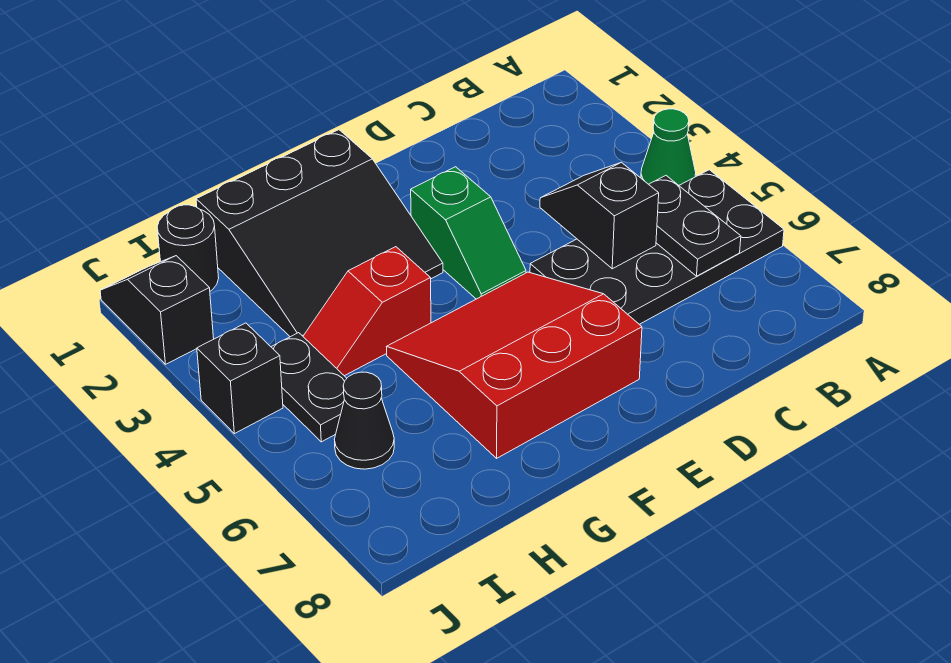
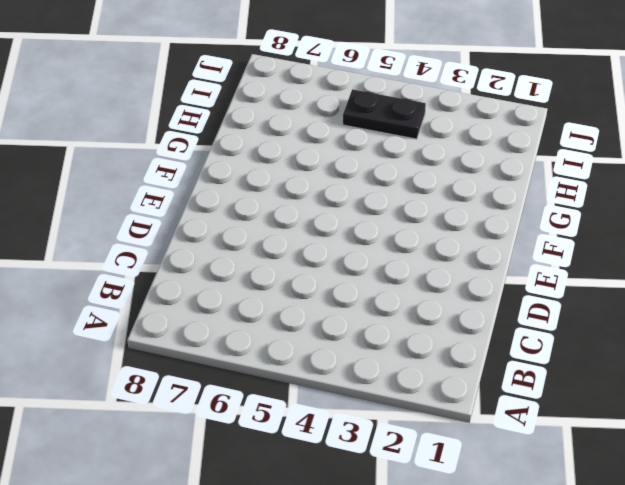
none -> green 1x1 cone [641,109,696,185]
none -> black 2x4 plate [530,170,784,324]
none -> green 1x2 slope [411,167,526,299]

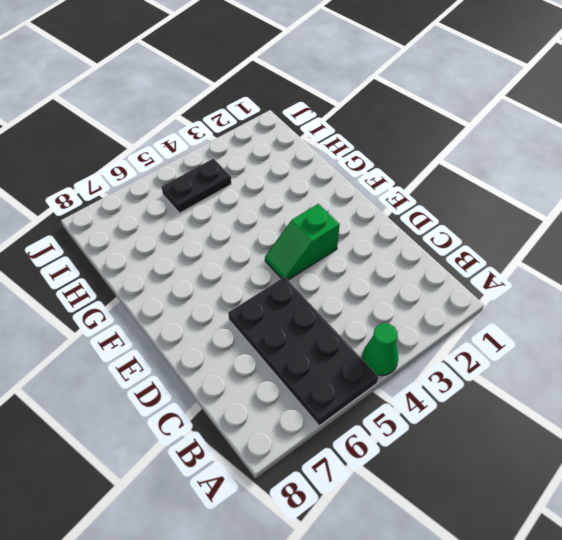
none -> red 3x3 slope [387,272,642,458]
none -> black 3x3 slope [196,130,443,337]
none -> red 1x2 slope [303,247,431,376]

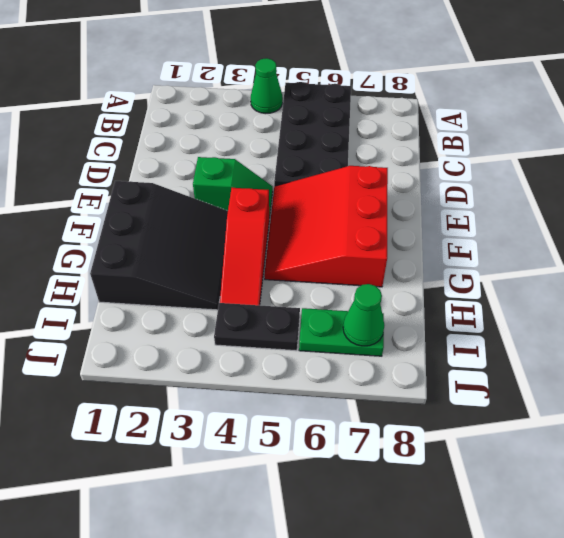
red 1x3 slope [220,188,269,305] -> red 1x2 slope [303,247,431,376]
green 1x2 plate [299,308,384,356] -> black 1x1 cone [334,372,394,469]
green 1x1 cone [343,284,384,346] -> none
none -> black 1x1 round brick [157,205,219,291]
none -> black 1x2 slope [100,256,214,364]
none -> black 1x1 brick [197,323,283,434]

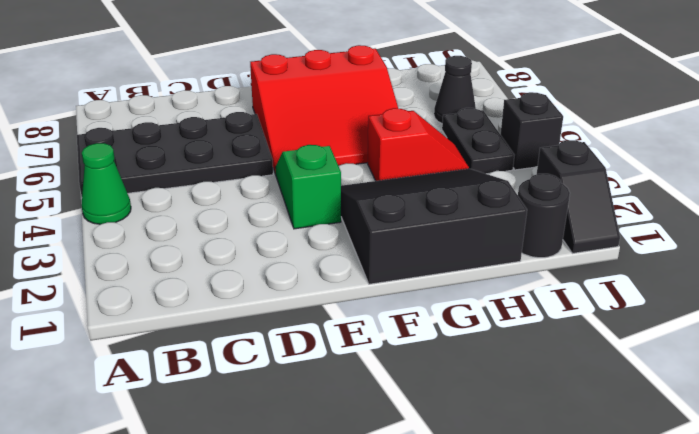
none -> black 1x2 plate [649,176,741,276]
none -> black 1x2 slope [540,162,659,269]

